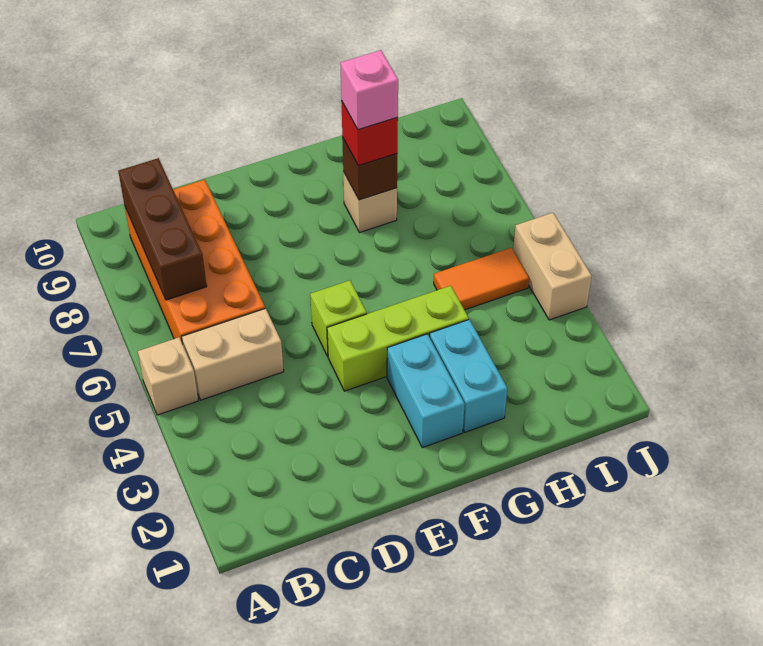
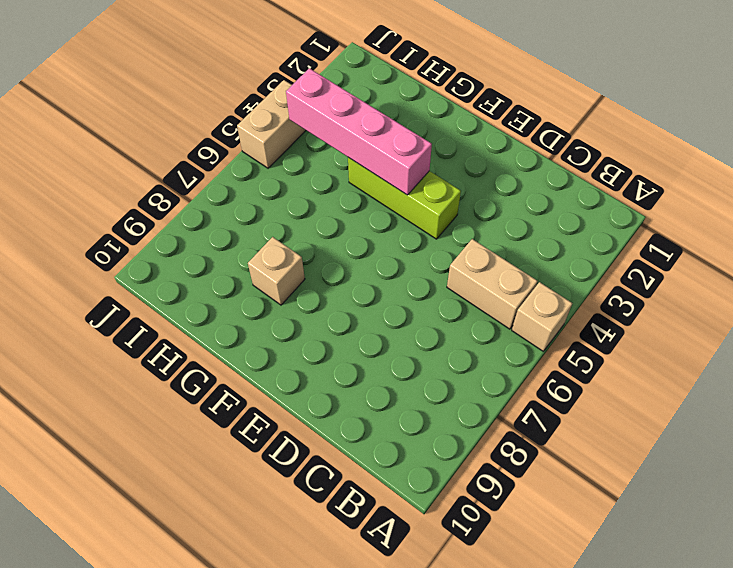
pink 1x4 brick [286,68,432,195] -> none
none -> orange 2x4 brick [125,180,265,344]
none -> lime 1x1 brick [310,280,367,356]
none -> cyan 1x2 brick [387,334,465,448]

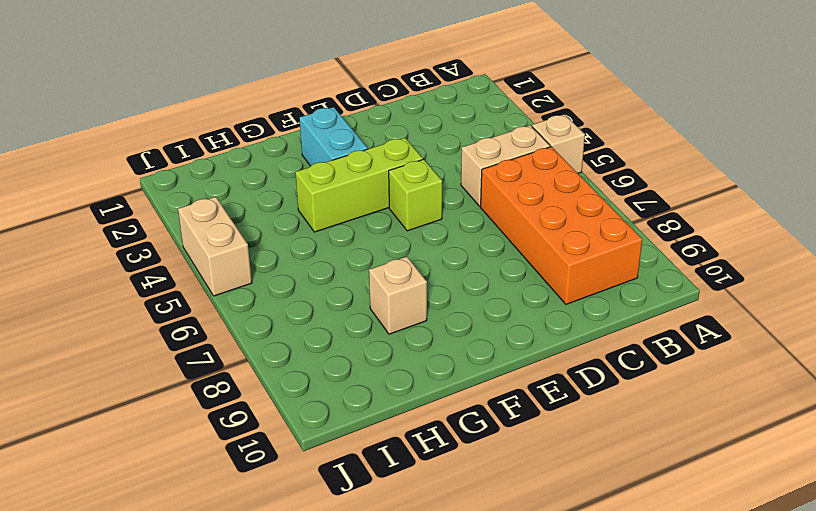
none -> cyan 1x2 brick [430,320,507,432]
none -> orange 1x2 tile [434,248,529,310]
none -> brown 1x3 brick [118,158,207,300]

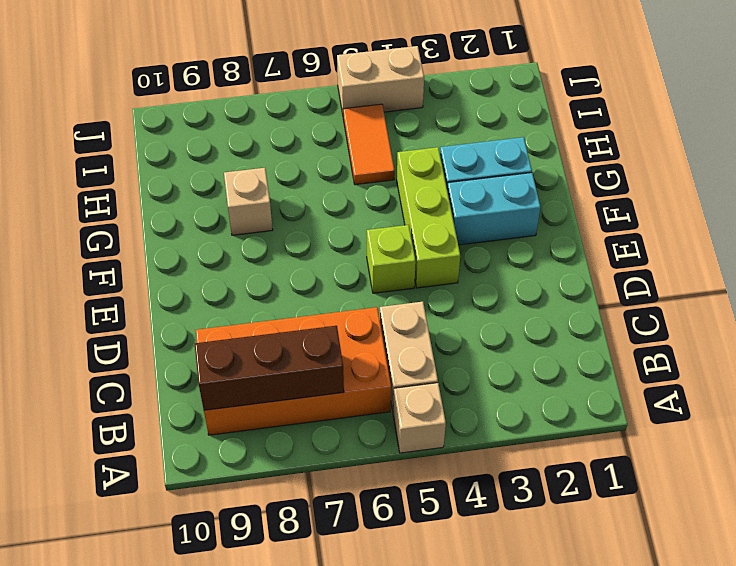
none -> brown 1x1 brick [342,137,397,200]
none -> red 1x1 brick [341,101,398,166]
none -> pink 1x1 brick [340,50,398,130]

